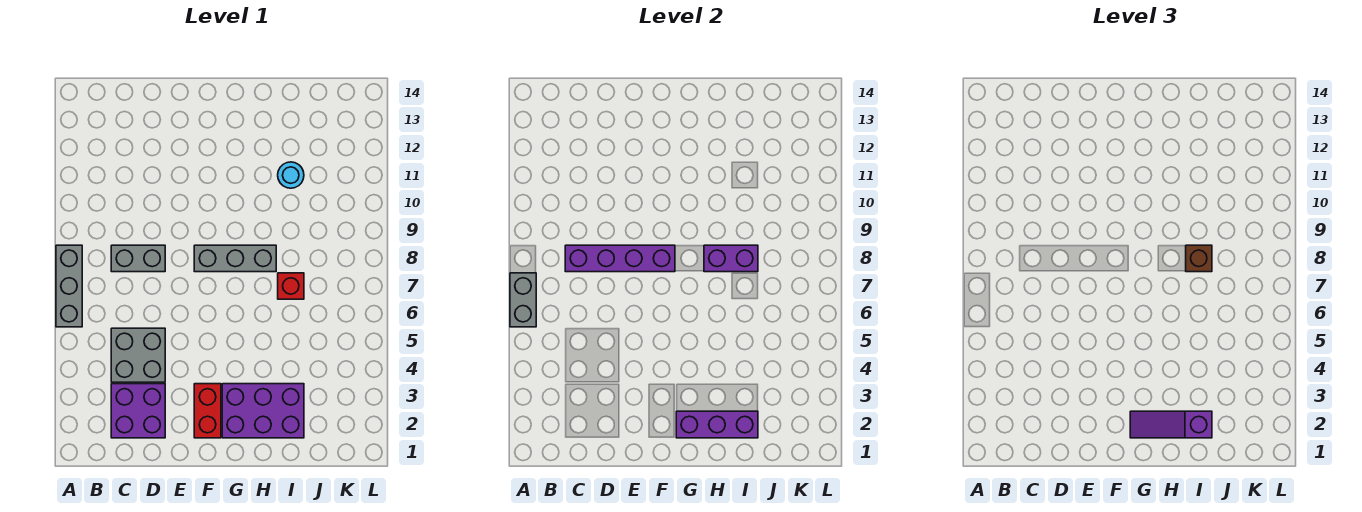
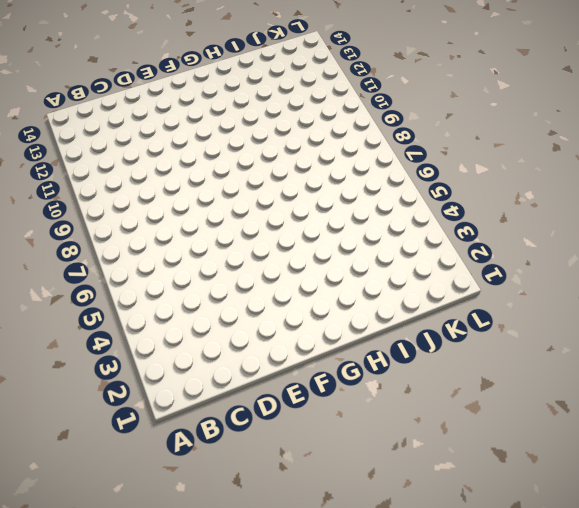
none -> grey 1x3 brick [56,245,82,327]
none -> purple 2x2 brick [111,384,165,438]
none -> grey 2x2 brick [111,328,165,382]

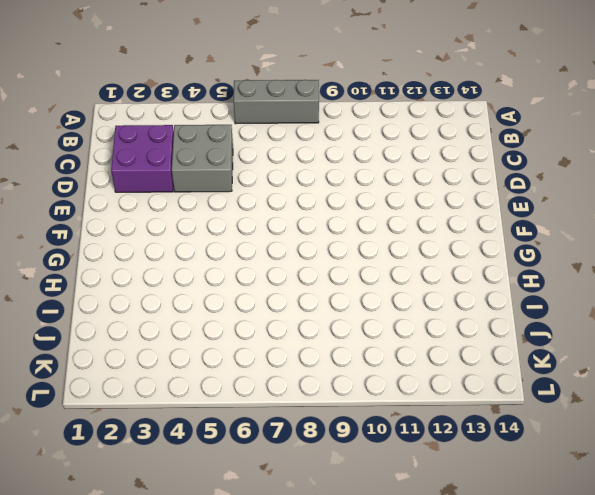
none -> grey 1x2 brick [111,245,165,272]
none -> red 1x2 brick [194,384,221,438]
none -> grey 1x3 brick [194,245,276,272]

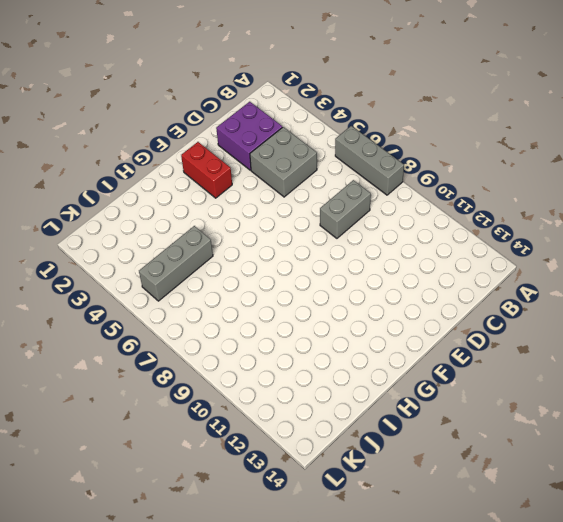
grey 1x3 brick [139,226,213,301] -> grey 1x3 brick moved to [194,245,276,272]
none -> purple 2x3 brick [222,384,304,438]
none -> red 1x1 brick [278,273,304,299]
none -> cyan 1x1 round brick [278,162,304,188]

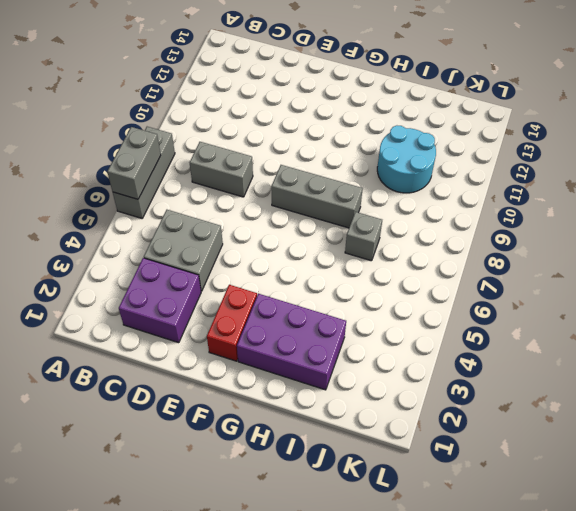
grey 1x1 brick [345,212,382,261] -> red 1x1 brick [278,273,304,299]
cyan 2x2 round brick [377,126,436,193] -> cyan 1x1 round brick [278,162,304,188]
none -> purple 1x4 brick [565,245,675,272]
none -> purple 1x3 brick [676,411,758,438]
none -> purple 1x2 brick [704,245,758,272]

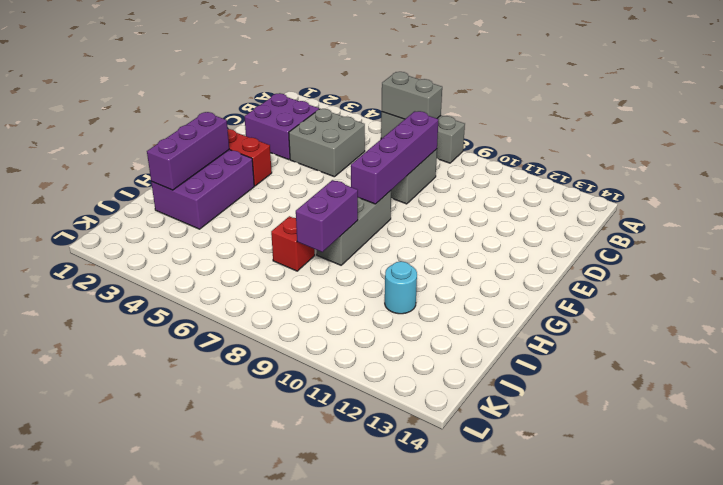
none -> purple 1x3 slope [1130,411,1212,438]
none -> brown 1x1 brick [1186,245,1212,272]

